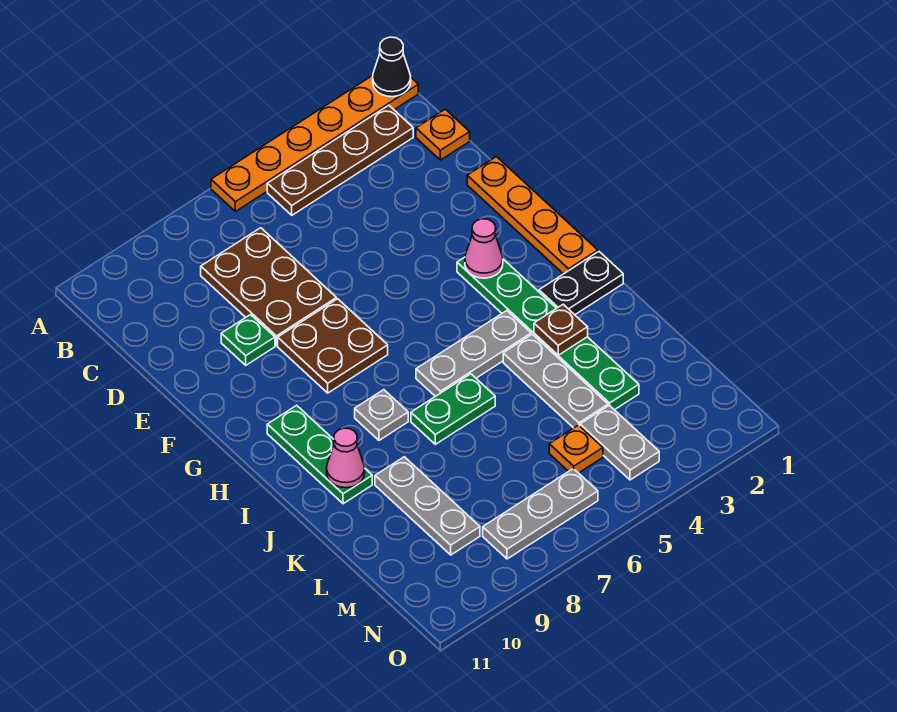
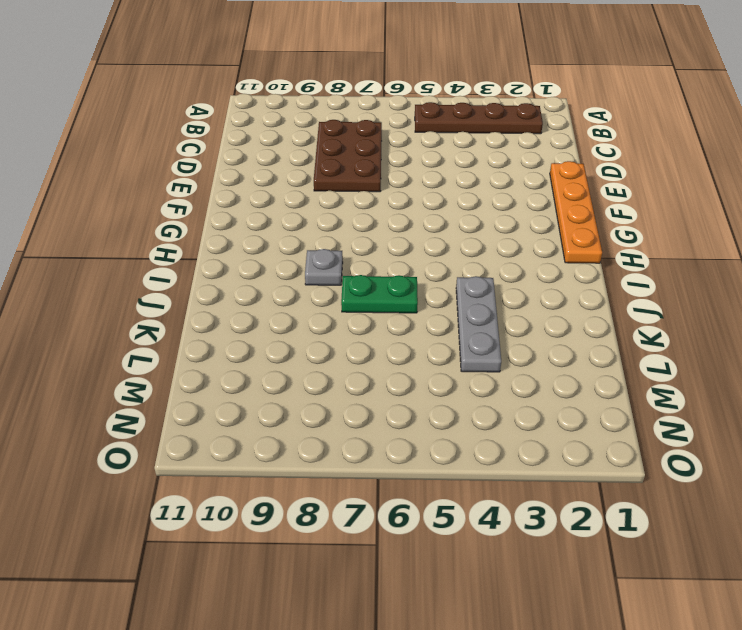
none -> orange 1x6 plate [211,76,418,211]
none -> orange 1x1 plate [416,109,470,160]
none -> green 1x1 plate [221,315,275,365]

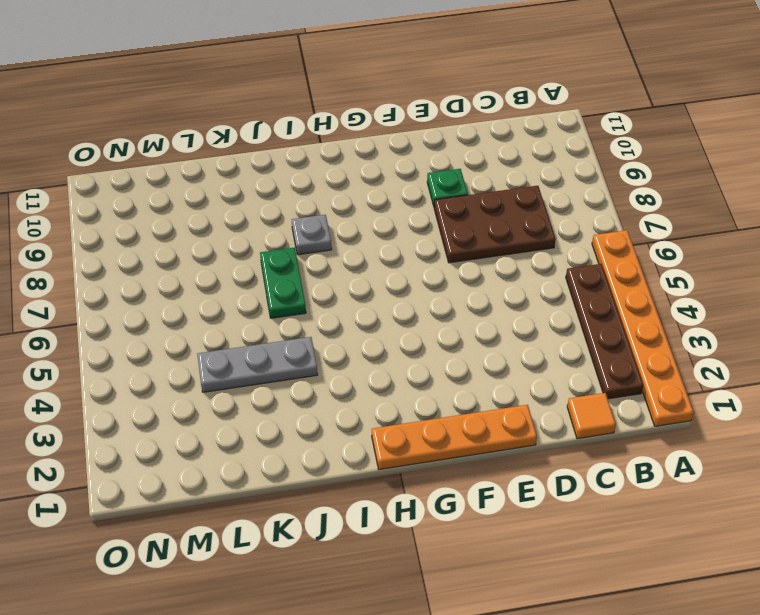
orange 1x1 tile [567,393,616,439] -> orange 1x1 plate [416,109,470,160]
none -> brown 2x2 plate [278,299,388,393]
none -> green 1x6 plate [457,257,639,410]
none -> green 1x3 plate [267,405,372,504]

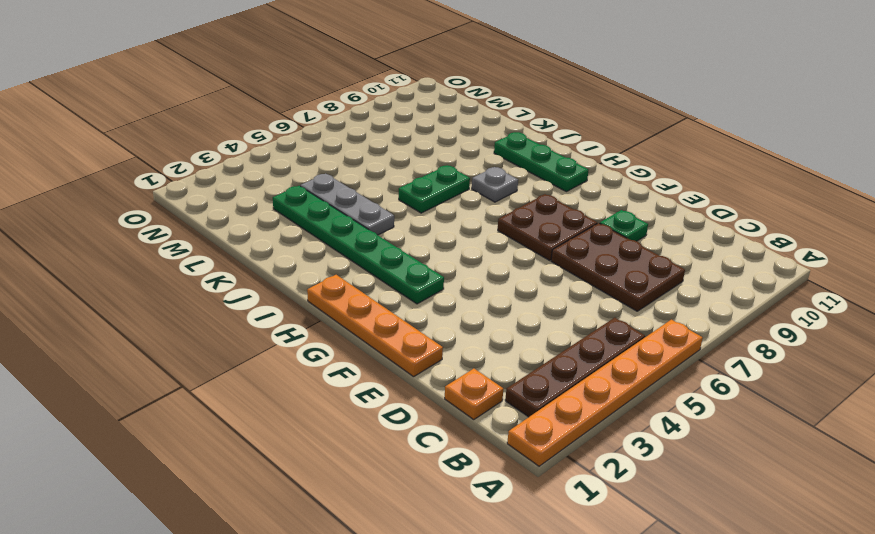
none -> black 1x2 plate [539,252,623,315]
none -> grey 1x3 plate [416,311,531,396]
none -> grey 1x3 plate [375,457,480,555]

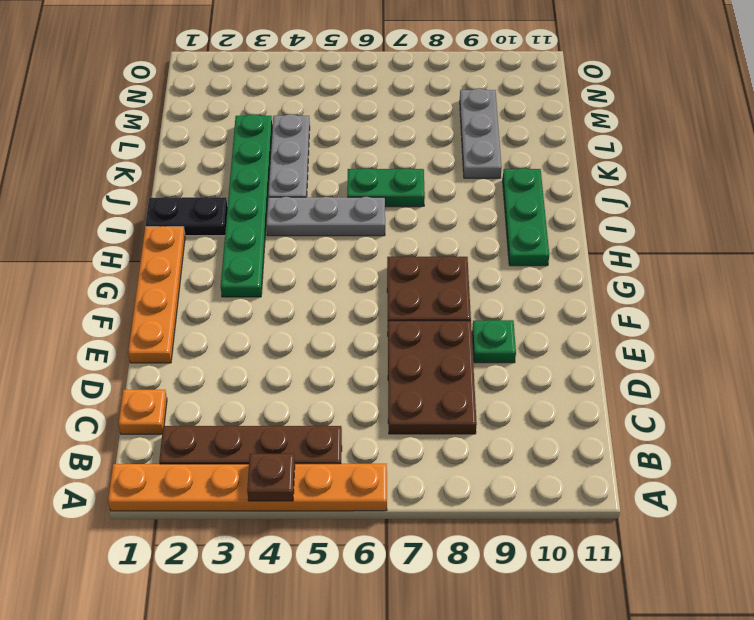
brown 1x1 plate [247,454,295,501] -> brown 1x1 plate moved to [534,304,588,355]
none -> grey 1x1 plate [355,390,408,440]
none -> grey 1x2 plate [580,405,659,480]
none -> orange 1x1 plate [549,425,603,473]

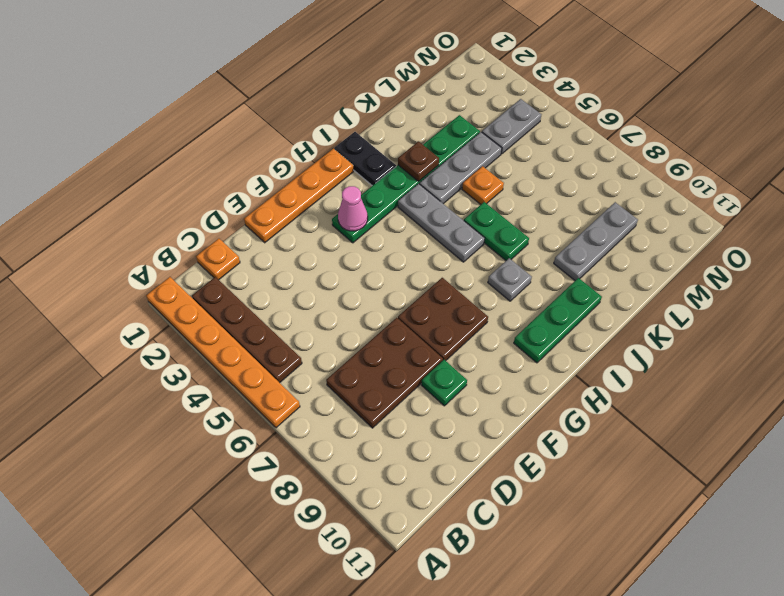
orange 1x1 plate [462,166,504,204] -> orange 1x1 plate moved to [549,425,603,473]
none -> grey 1x3 plate [483,468,598,559]
none -> black 1x1 cone [373,37,411,97]
none -> pink 1x1 cone [327,428,365,488]

